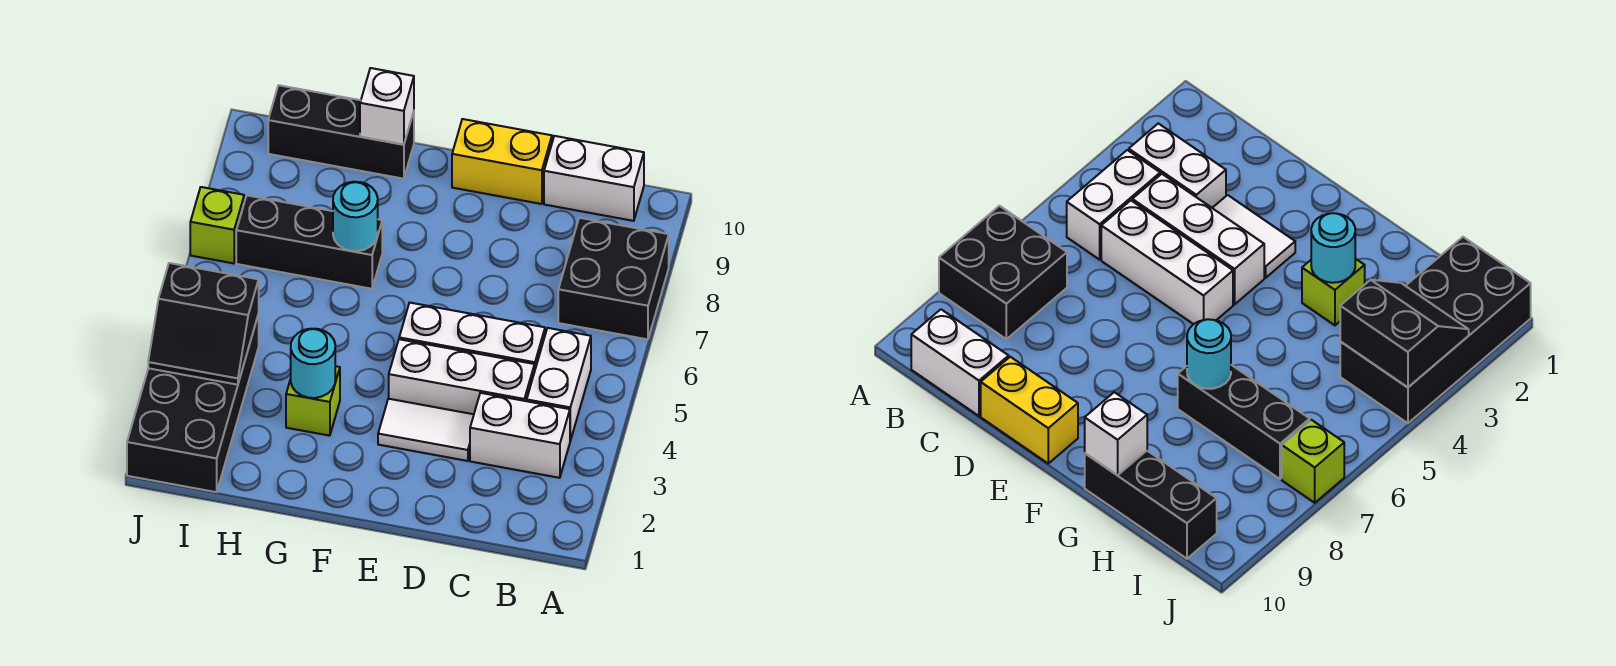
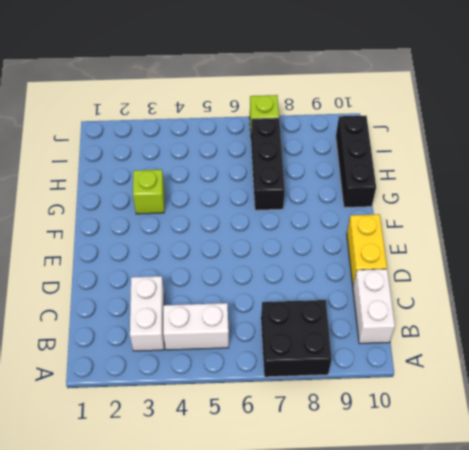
none -> white 1x3 brick [389,339,535,414]
none -> white 1x3 brick [399,303,545,369]
none -> white 1x2 tile [378,399,474,461]

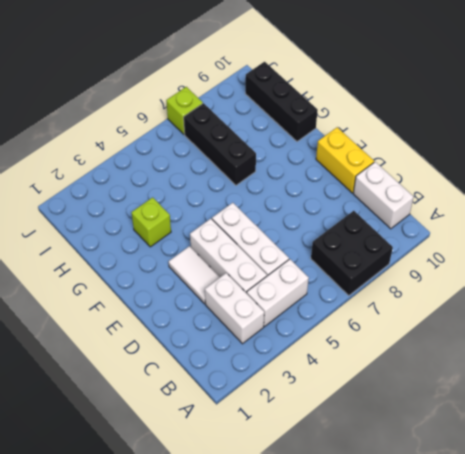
none -> black 2x4 brick [127,314,259,492]
none -> cyan 1x1 round brick [291,329,335,398]
none -> cyan 1x1 round brick [333,182,378,251]

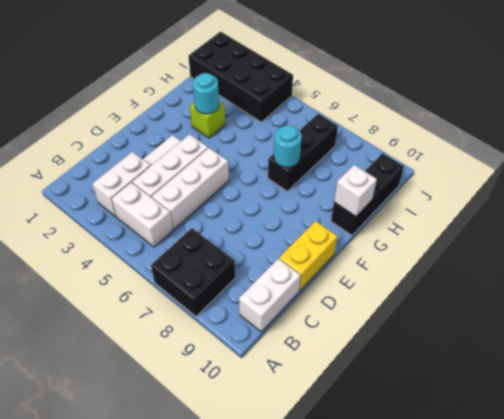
none -> lime 1x1 brick [190,187,244,263]
none -> black 2x2 slope [148,263,259,385]

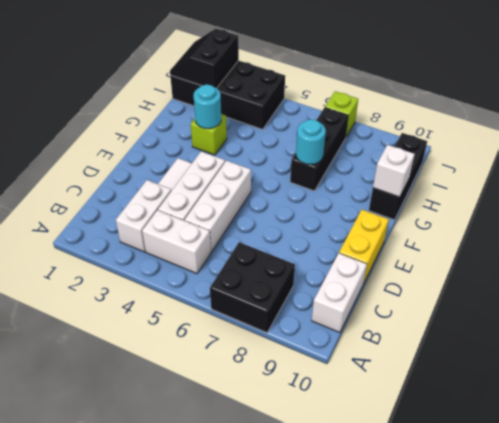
black 2x2 slope [170,29,239,88] -> black 2x2 slope moved to [148,263,259,385]

